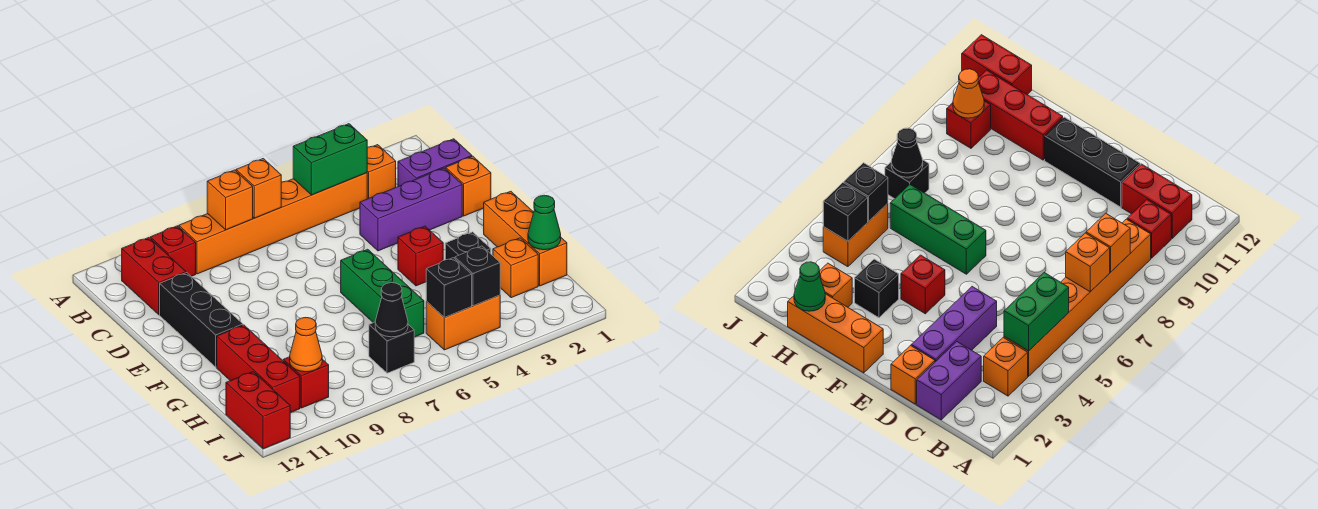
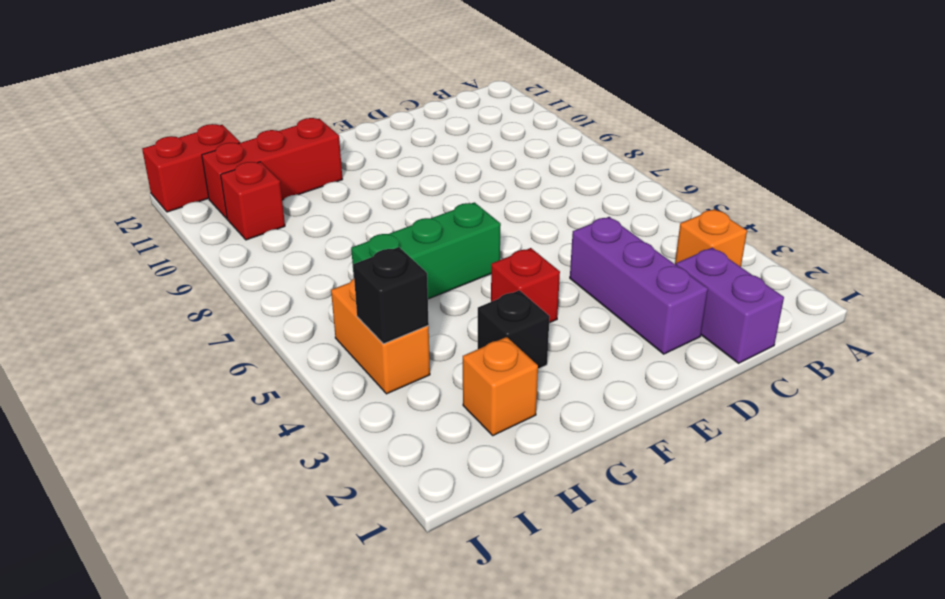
none -> orange 1x6 brick [179,173,367,274]
none -> red 1x1 brick [150,226,196,276]
none -> red 1x2 brick [122,238,186,315]

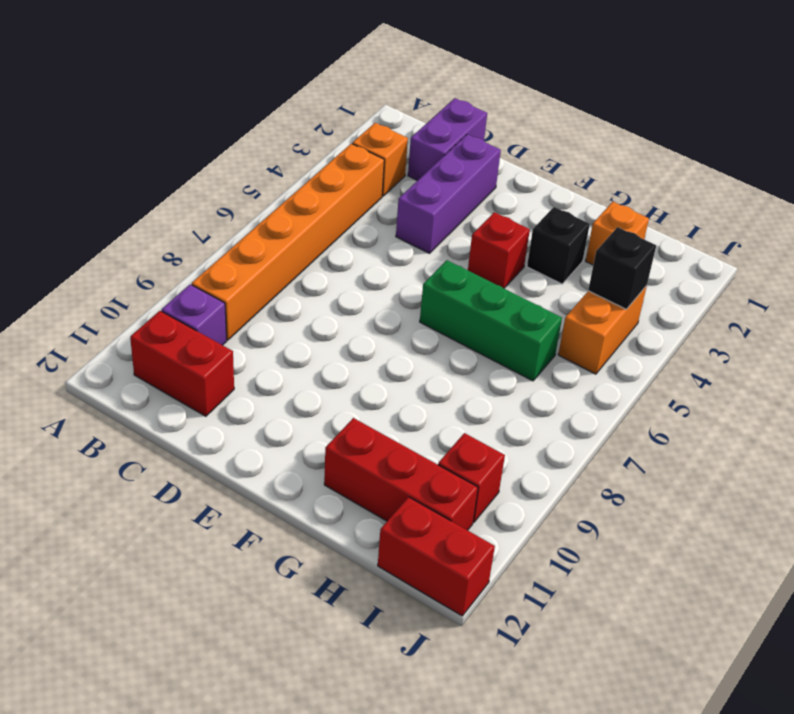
purple 1x1 brick [161,284,226,345] -> red 1x1 brick [150,226,196,276]
none -> orange 1x1 brick [446,156,491,216]
none -> black 1x3 brick [160,273,243,367]
none -> orange 1x3 brick [484,191,567,286]

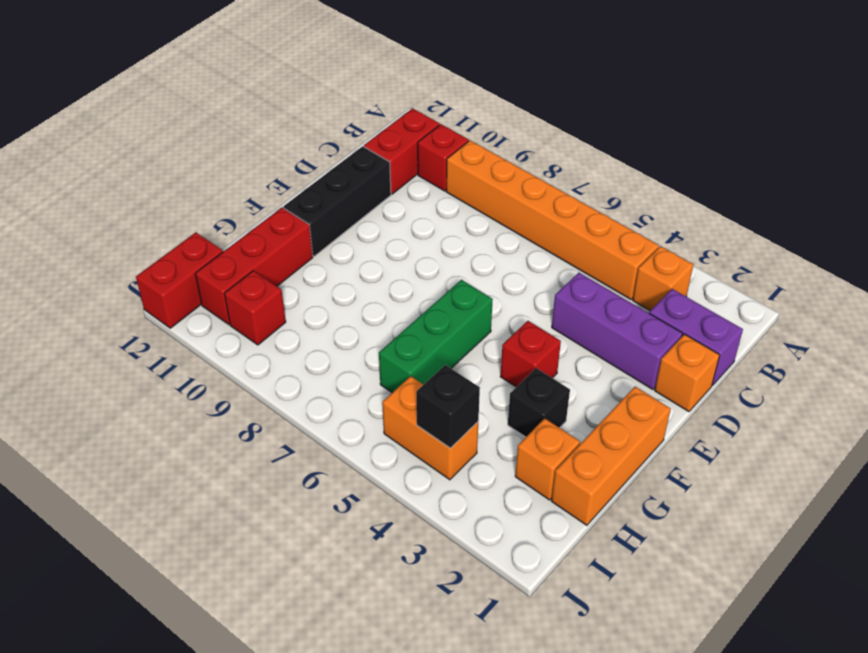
none -> black 1x1 brick [369,322,414,373]
none -> green 1x2 brick [293,124,367,195]
none -> orange 1x1 brick [236,159,281,218]

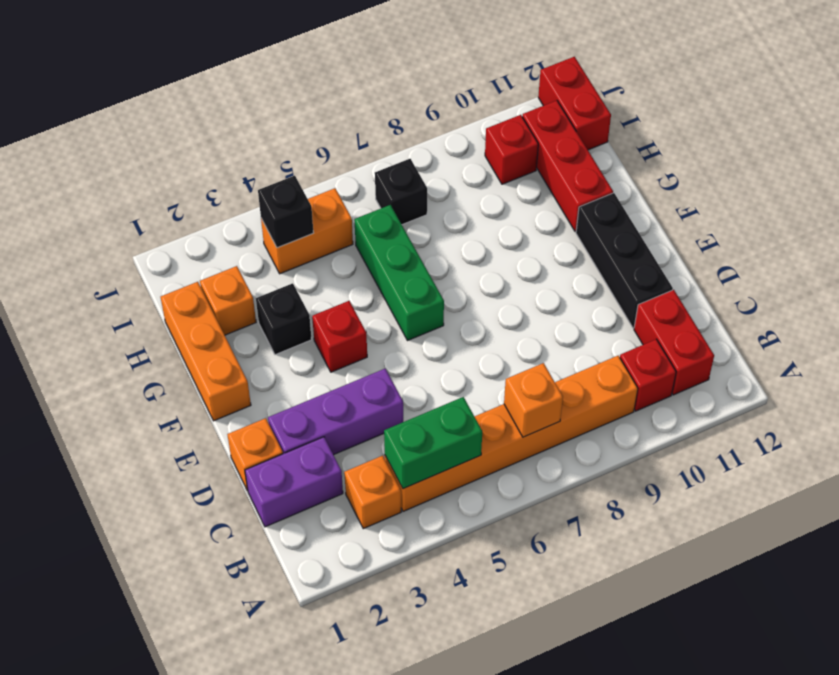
none -> orange 1x1 brick [207,170,253,230]
none -> green 1x1 cone [528,195,561,250]
none -> black 1x1 brick [426,258,472,317]

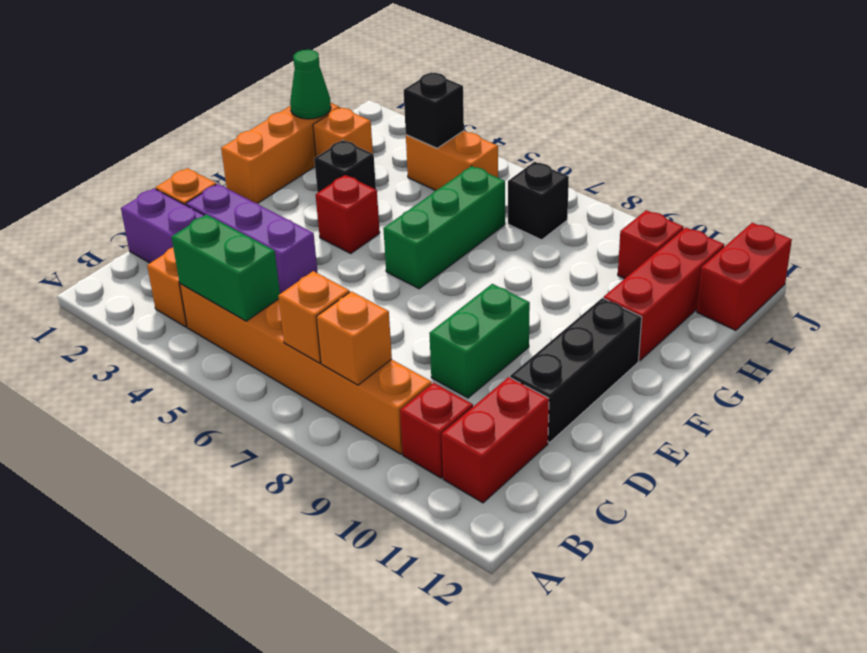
green 1x2 brick [429,284,530,398] -> none
none -> black 1x1 brick [426,258,472,317]
none -> black 1x1 cone [375,283,408,337]
none -> orange 1x1 cone [290,317,322,372]

